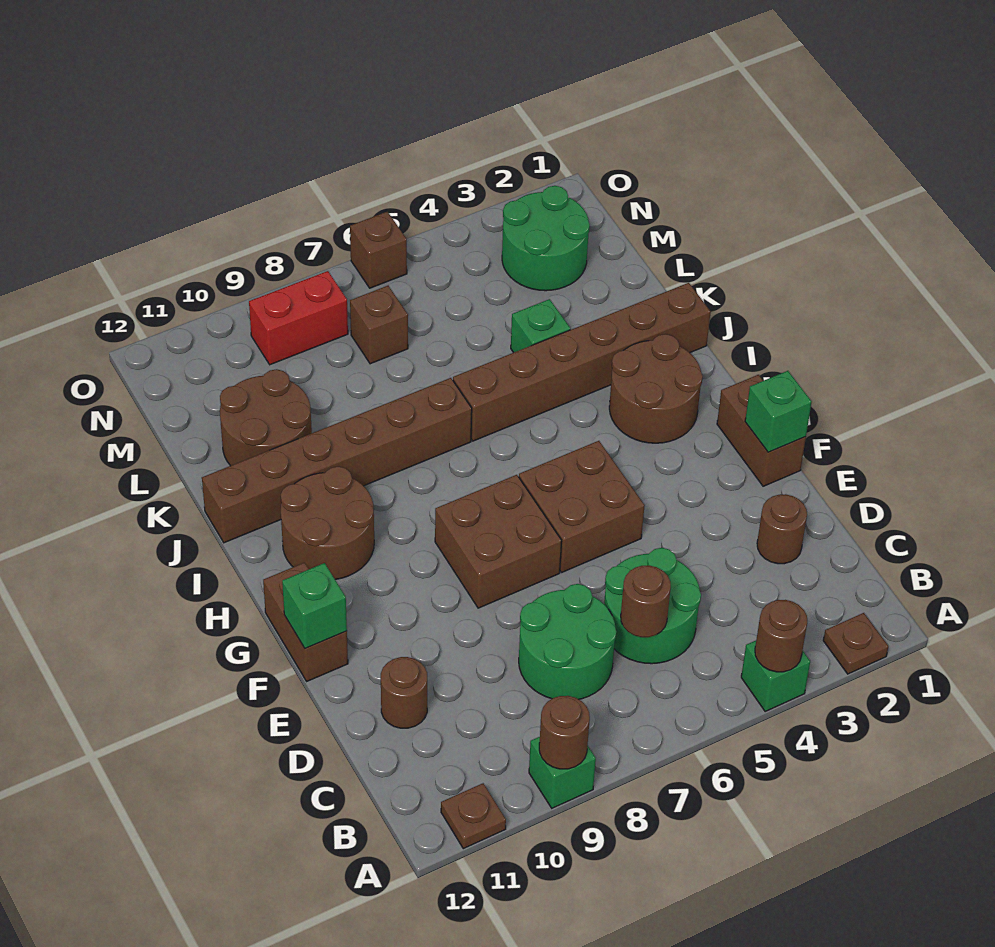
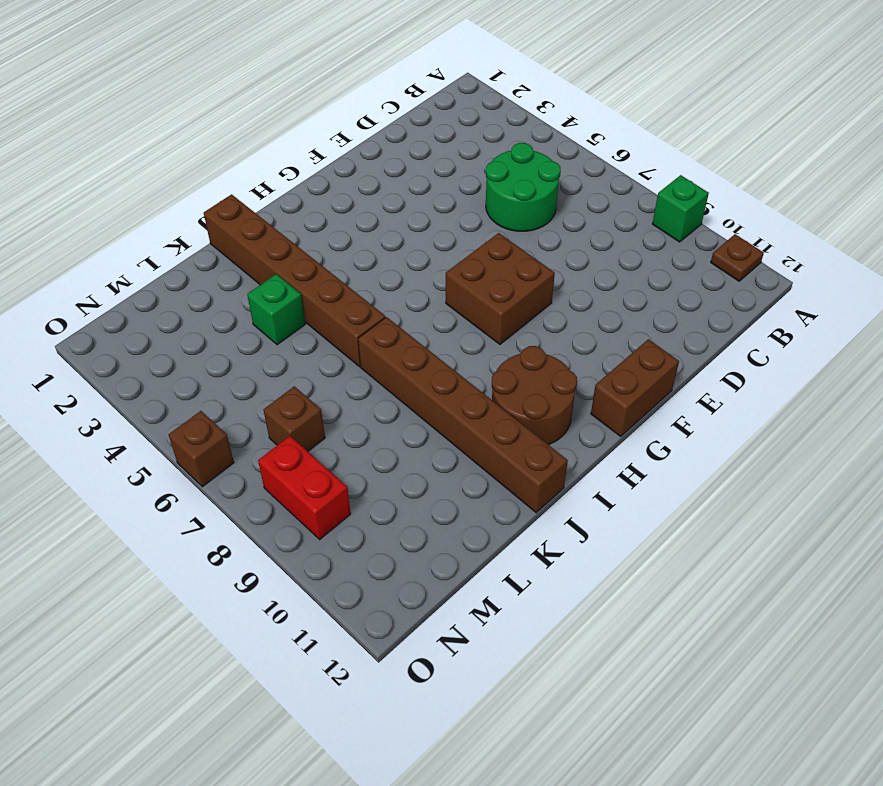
none -> brown 1x1 plate [823,613,889,674]
none -> green 1x1 brick [741,641,810,711]
none -> green 2x2 round brick [519,584,616,699]

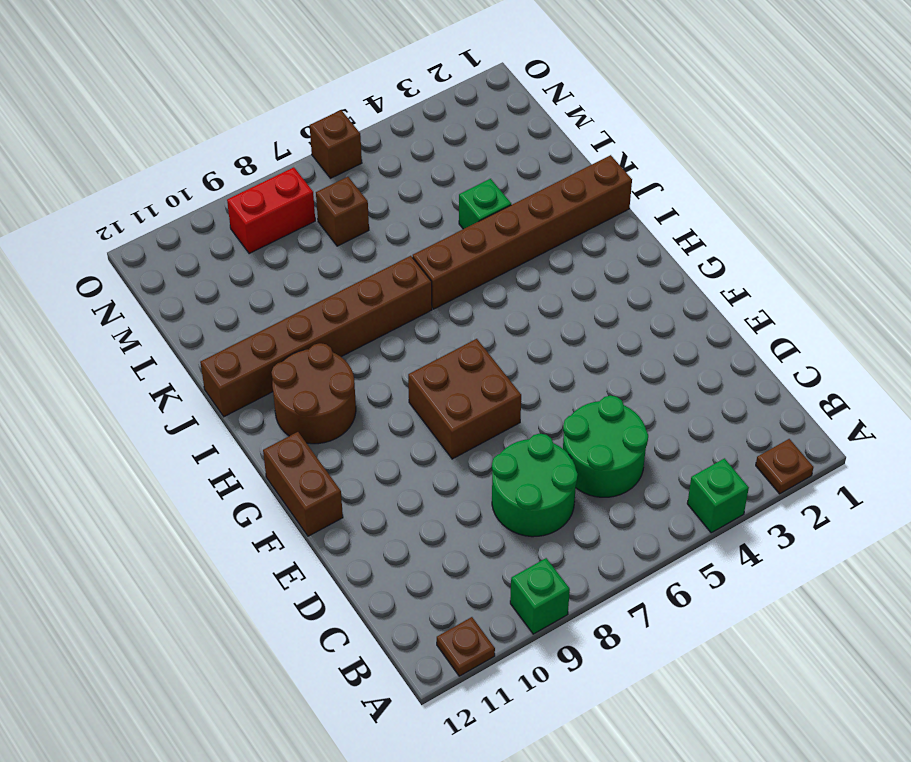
none -> brown 1x1 round brick [757,494,807,564]
none -> brown 1x1 round brick [381,657,427,728]
none -> brown 1x2 brick [717,375,806,486]

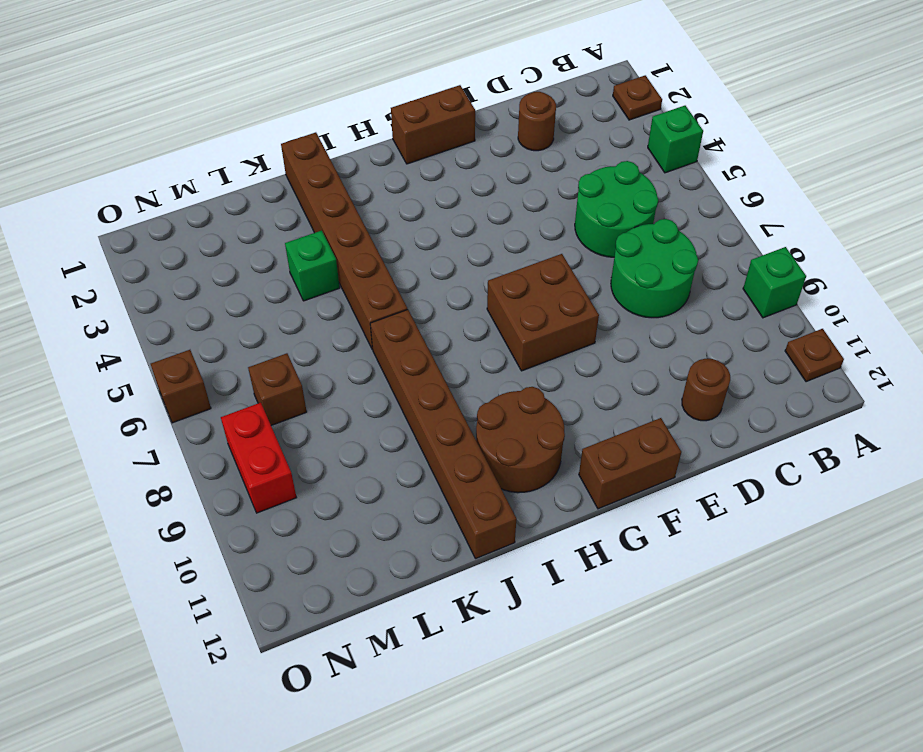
none -> brown 2x2 brick [519,441,645,572]
none -> brown 2x2 round brick [609,334,703,443]
none -> brown 2x2 round brick [220,369,312,466]

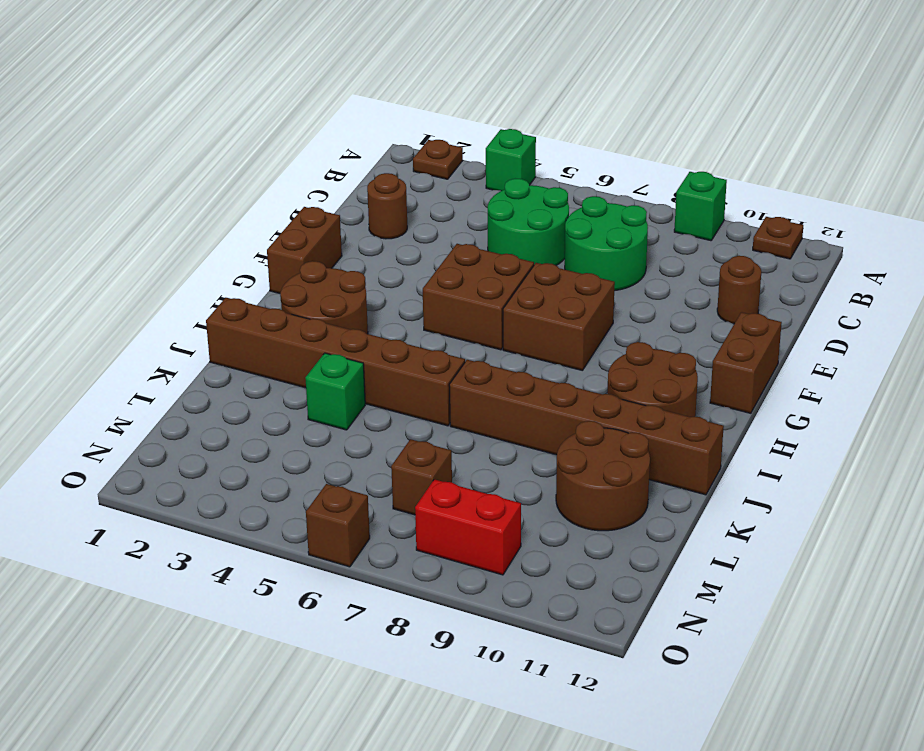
none -> green 2x2 round brick [502,186,590,291]
none -> brown 1x1 round brick [755,600,807,672]
none -> brown 1x1 round brick [539,696,590,769]

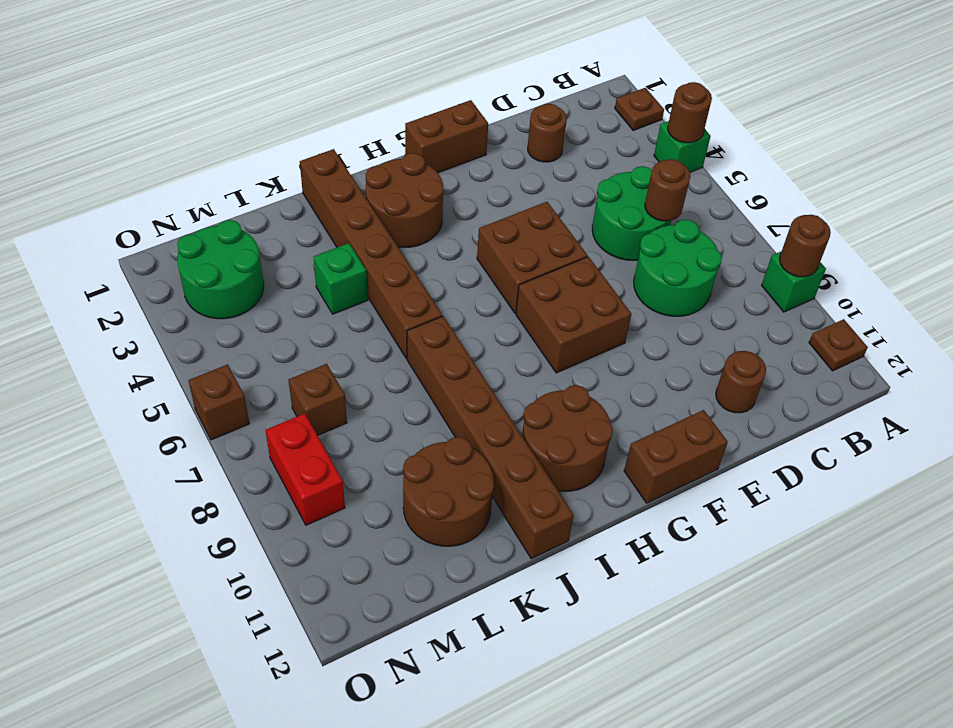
none -> green 1x1 brick [745,371,812,452]
none -> green 1x1 brick [282,563,347,648]

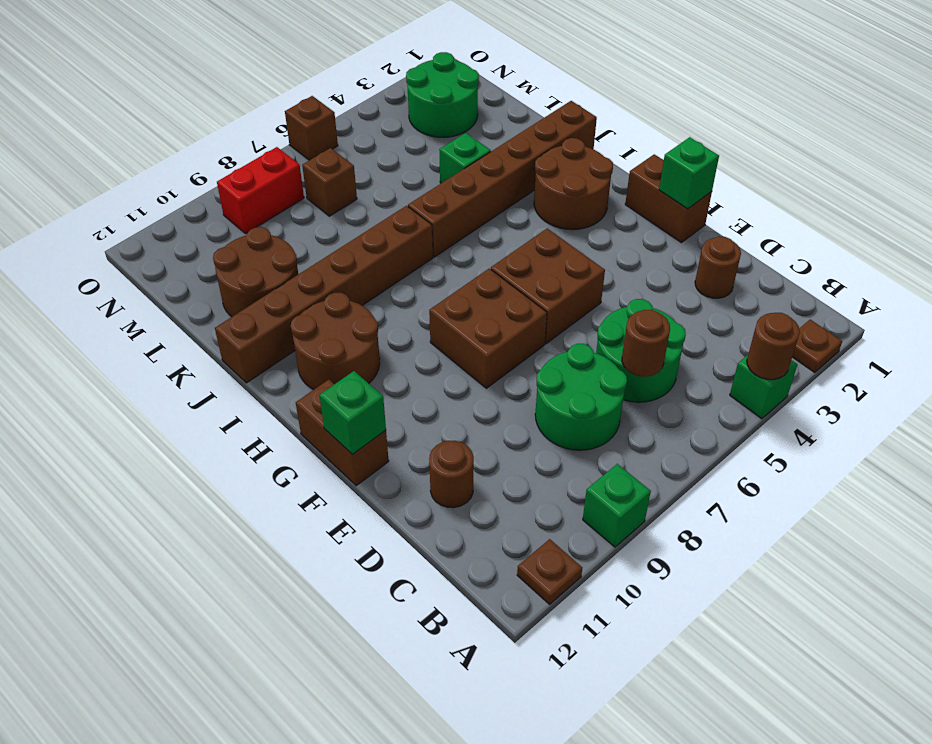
none -> brown 1x1 round brick [539,696,590,769]

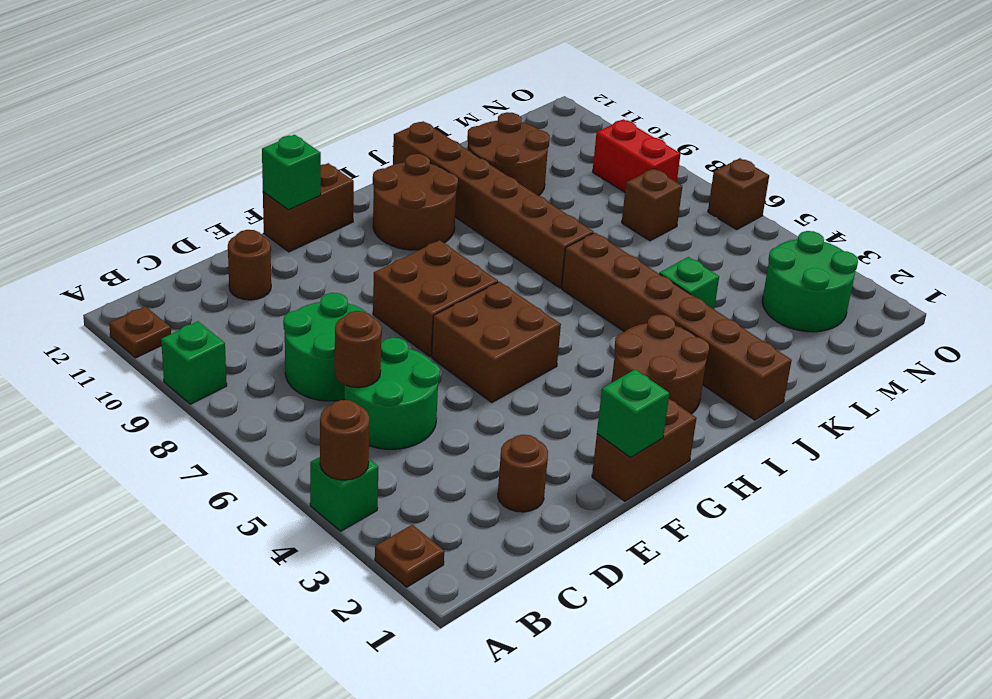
none -> brown 1x1 round brick [539,696,590,769]

